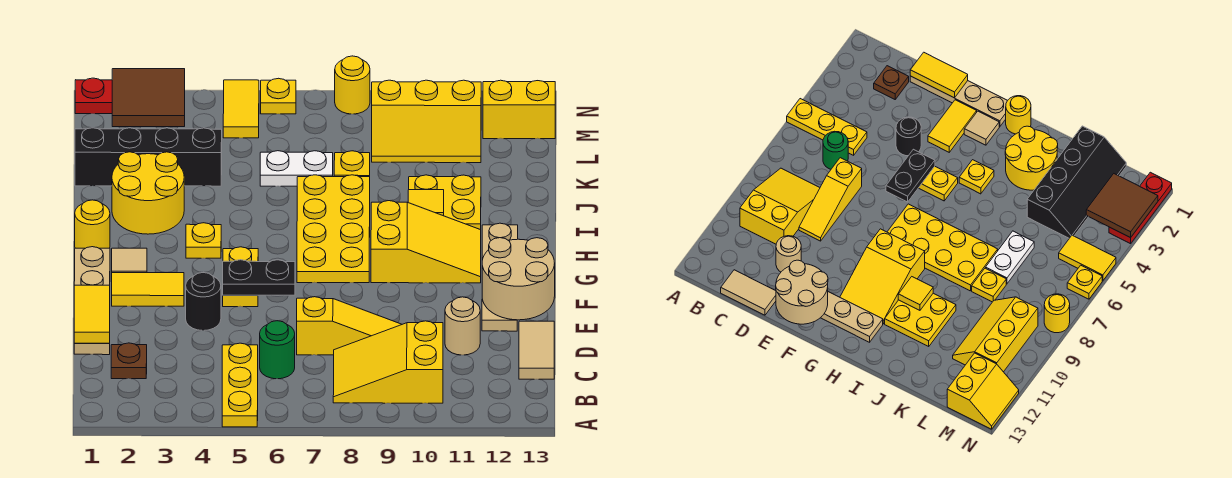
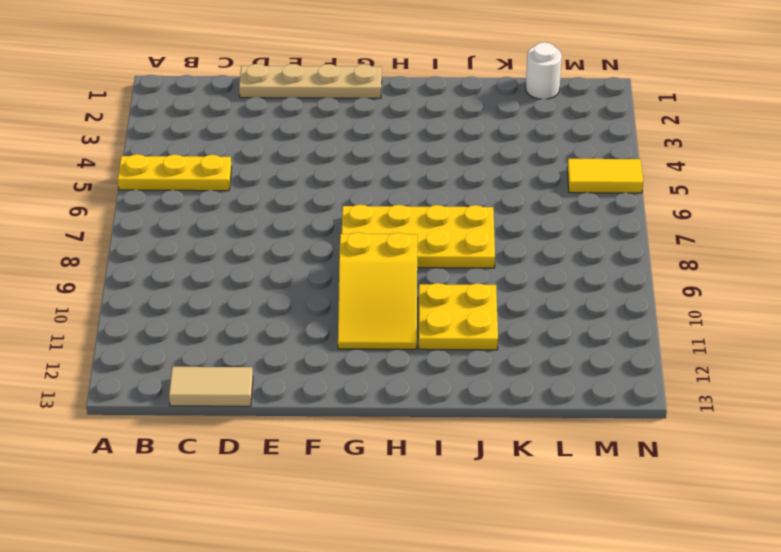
white 1x1 round brick [526,42,562,99] -> black 2x4 slope [75,128,222,186]
none -> yellow 2x3 slope [333,321,443,403]
none -> brown 1x1 plate [111,343,147,379]
none -> green 1x1 round brick [260,321,295,379]
none -> yellow 1x3 slope [297,297,402,355]

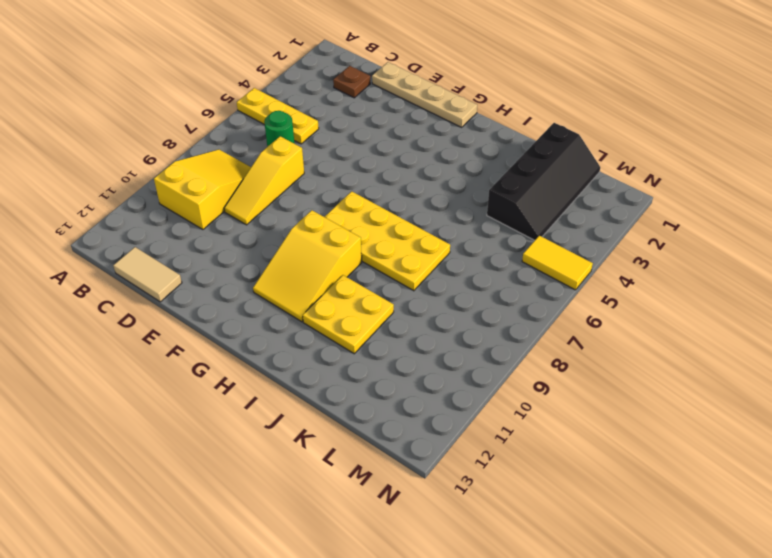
none -> tan 1x1 round brick [445,297,480,355]
none -> black 1x1 round brick [186,273,221,331]
none -> tan 1x4 plate [482,223,518,331]
none -> yellow 1x2 tile [112,273,184,306]

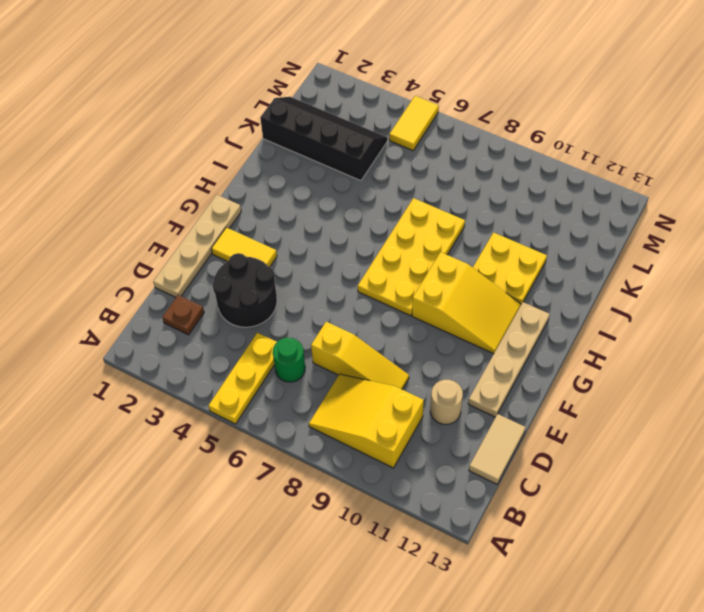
black 2x2 round brick [212,253,277,327] -> black 1x1 round brick [186,273,221,331]
none -> yellow 1x2 plate [223,247,258,307]
none -> tan 1x1 tile [112,248,147,273]
none -> yellow 1x1 round brick [75,200,110,248]
none -> yellow 1x1 plate [186,223,221,258]

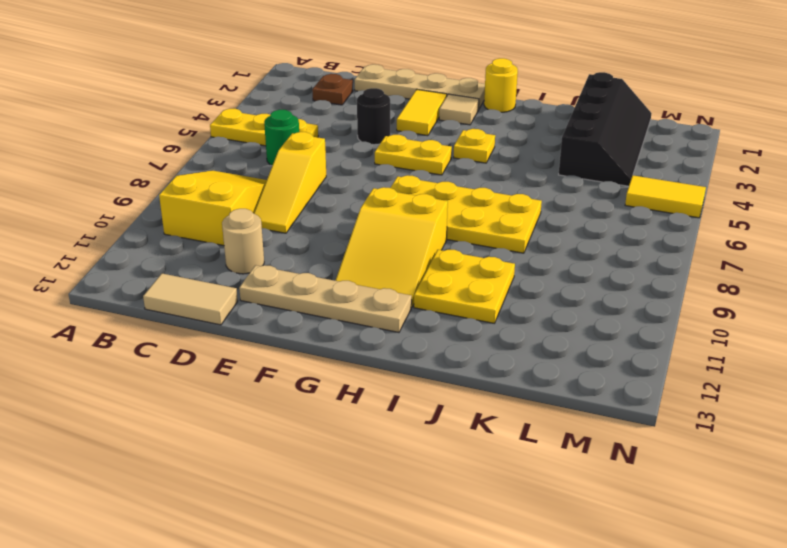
none -> yellow 2x2 round brick [112,152,184,234]
none -> white 1x2 plate [260,151,333,186]
none -> yellow 1x1 plate [334,151,370,177]
none -> yellow 2x3 slope [372,80,481,163]

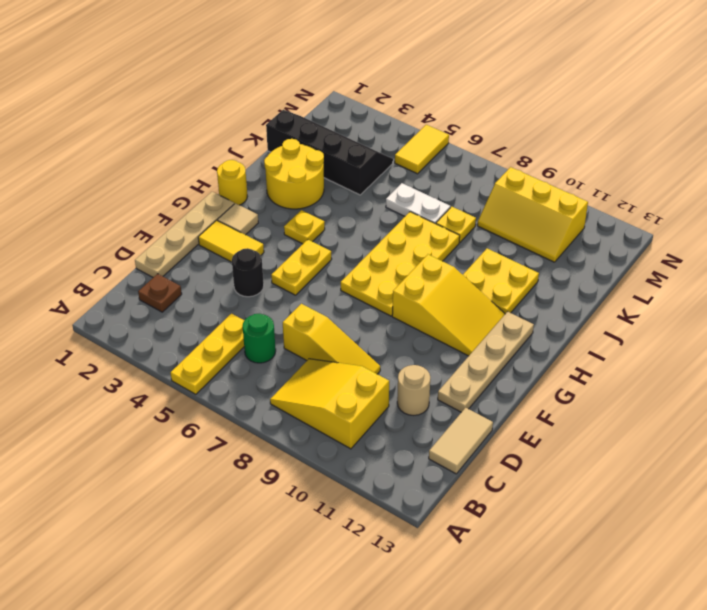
none -> yellow 2x2 slope [483,80,555,139]
none -> red 1x3 plate [75,78,112,114]
none -> yellow 1x1 plate [261,78,296,114]
none -> yellow 1x1 round brick [335,56,370,114]

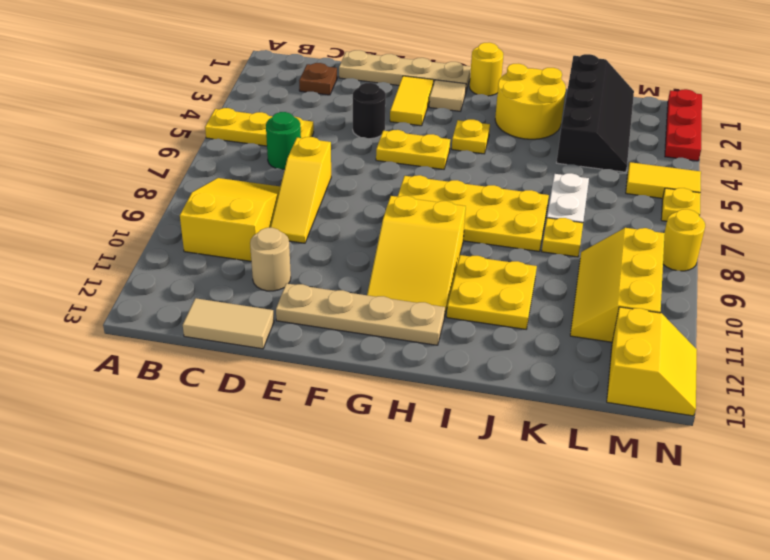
none -> yellow 1x2 tile [74,285,110,343]
none -> tan 2x2 round brick [482,238,555,320]
none -> black 1x2 plate [223,260,295,295]
none -> yellow 1x1 tile [408,190,444,216]

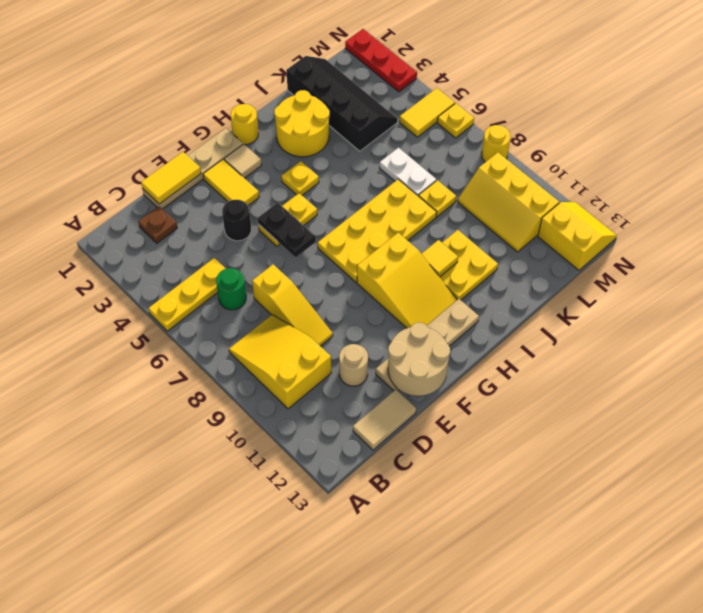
none -> brown 2x2 tile [112,69,185,127]

